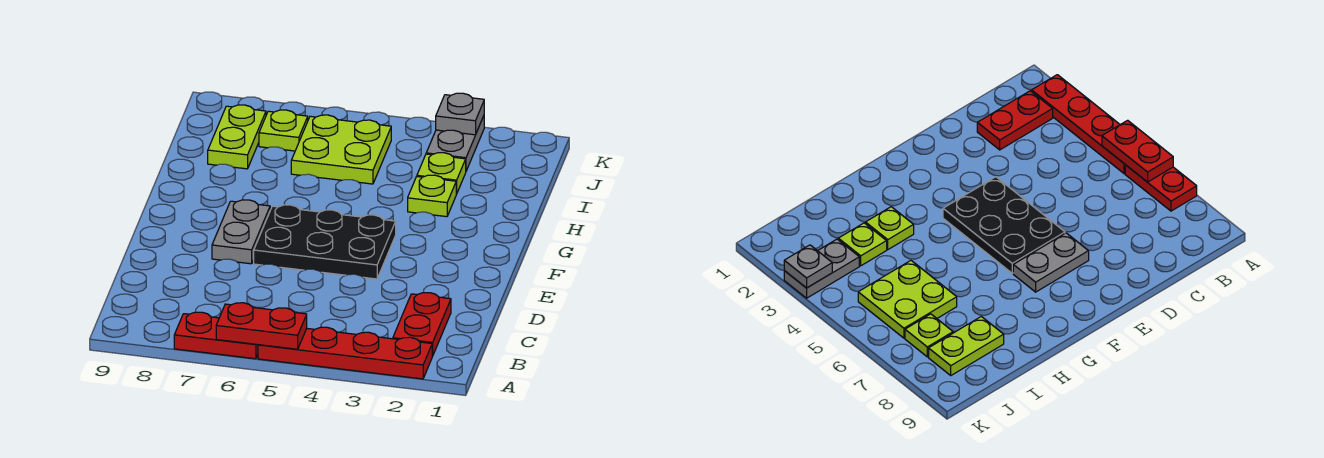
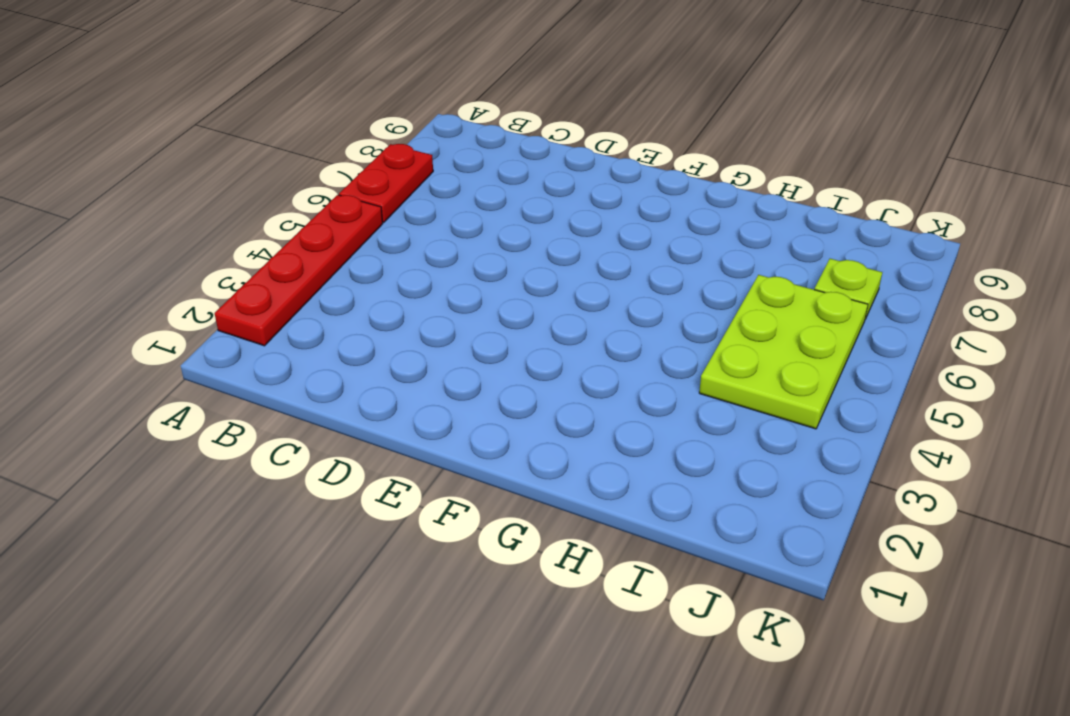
lime 2x3 plate [699,275,868,429] -> lime 2x2 plate [291,115,391,184]
none -> red 1x2 plate [393,293,451,356]
none -> black 2x3 plate [254,205,396,279]
none -> grey 1x2 plate [212,200,270,264]

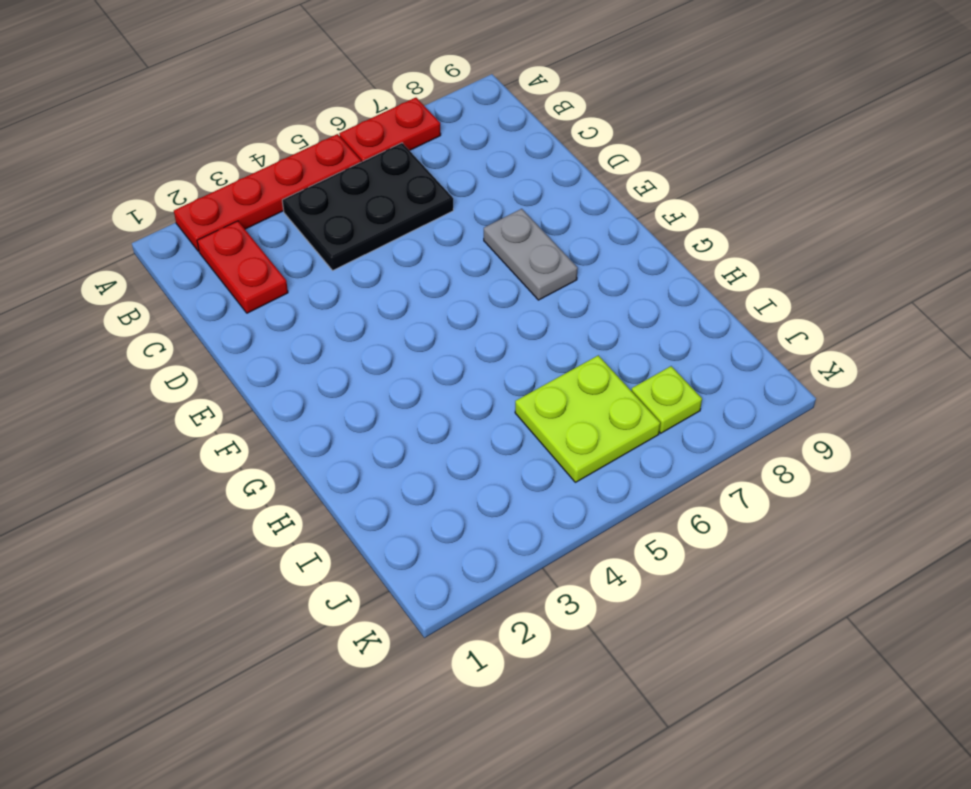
black 2x3 plate [282,143,453,270] -> black 2x3 plate moved to [254,205,396,279]
none -> lime 1x1 plate [408,175,456,217]
none -> lime 1x1 plate [417,153,466,194]
none -> lime 1x2 plate [208,105,266,169]

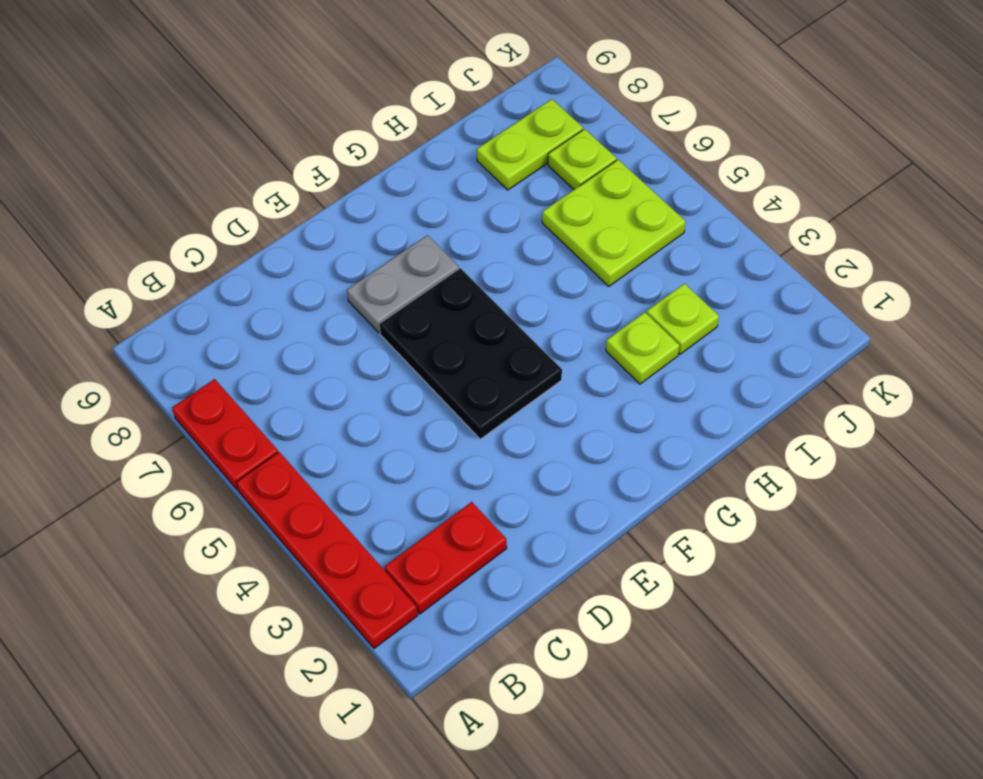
none -> grey 1x2 plate [426,116,484,171]
none -> red 1x2 plate [216,303,307,349]
none -> grey 1x1 plate [436,93,484,135]

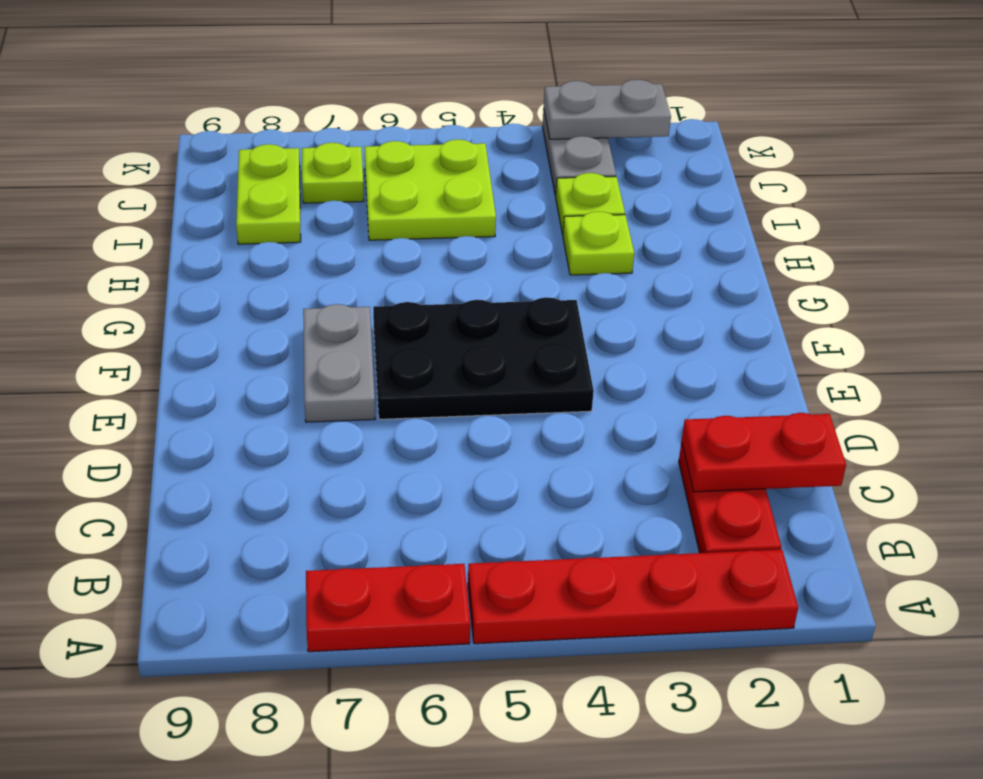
red 1x2 plate [682,413,846,492] -> red 1x2 plate moved to [216,303,307,349]
grey 1x2 plate [544,80,671,139] -> grey 1x1 plate [436,93,484,135]

